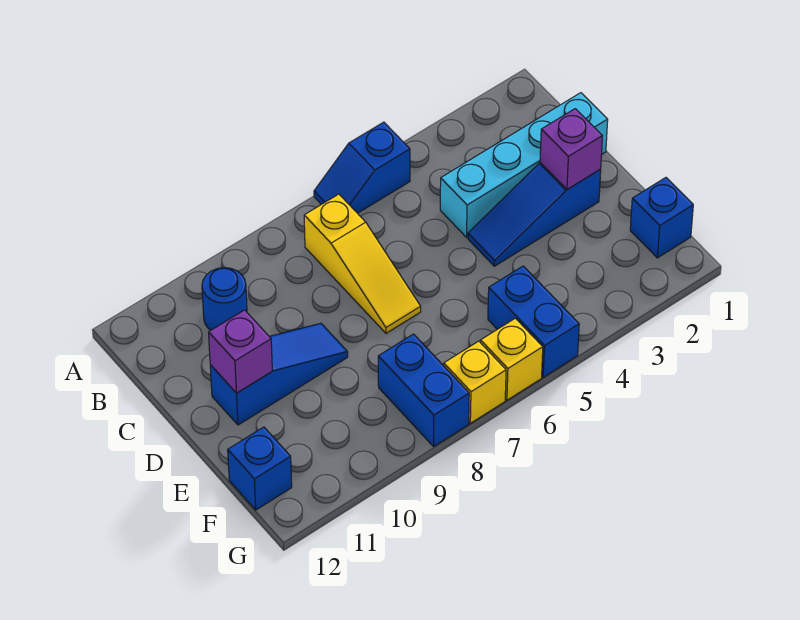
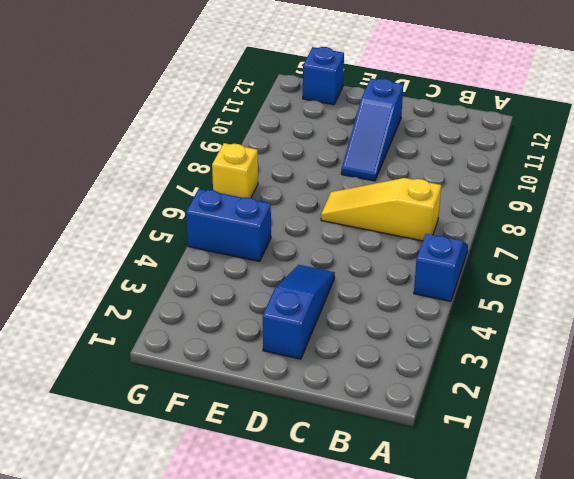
none -> blue 1x1 round brick [202,268,247,330]
none -> cyan 1x4 brick [440,93,608,237]
none -> blue 1x1 brick [630,178,693,258]

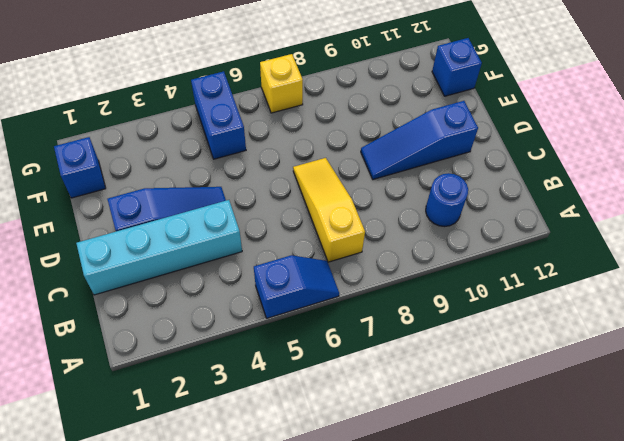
none -> blue 1x2 brick [378,334,469,446]
none -> yellow 1x1 brick [481,318,543,400]
none -> purple 1x1 brick [540,109,602,189]

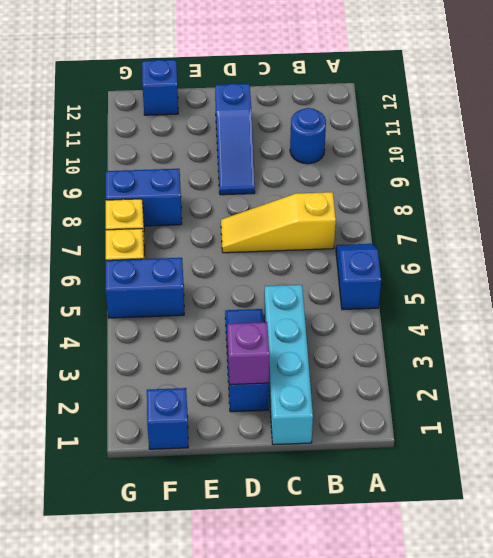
none -> purple 1x1 brick [209,310,272,393]

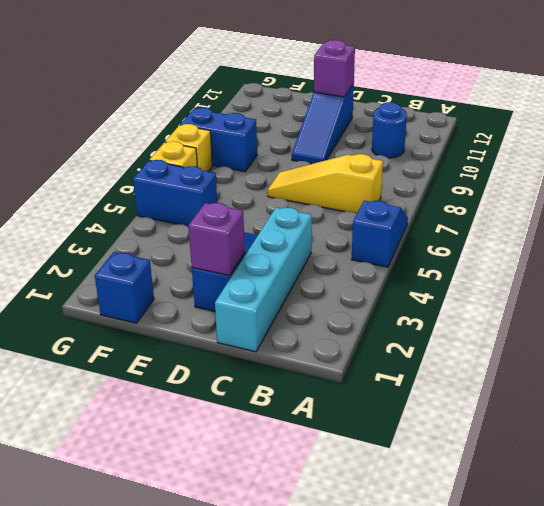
none -> blue 1x1 brick [228,427,292,510]

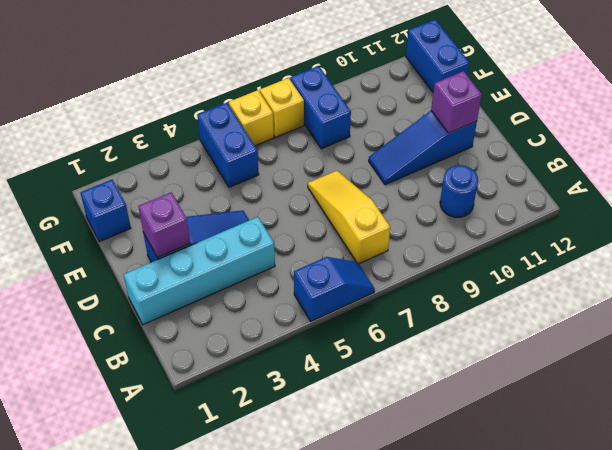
blue 1x2 brick [406,19,470,92] -> blue 1x1 brick [228,427,292,510]

